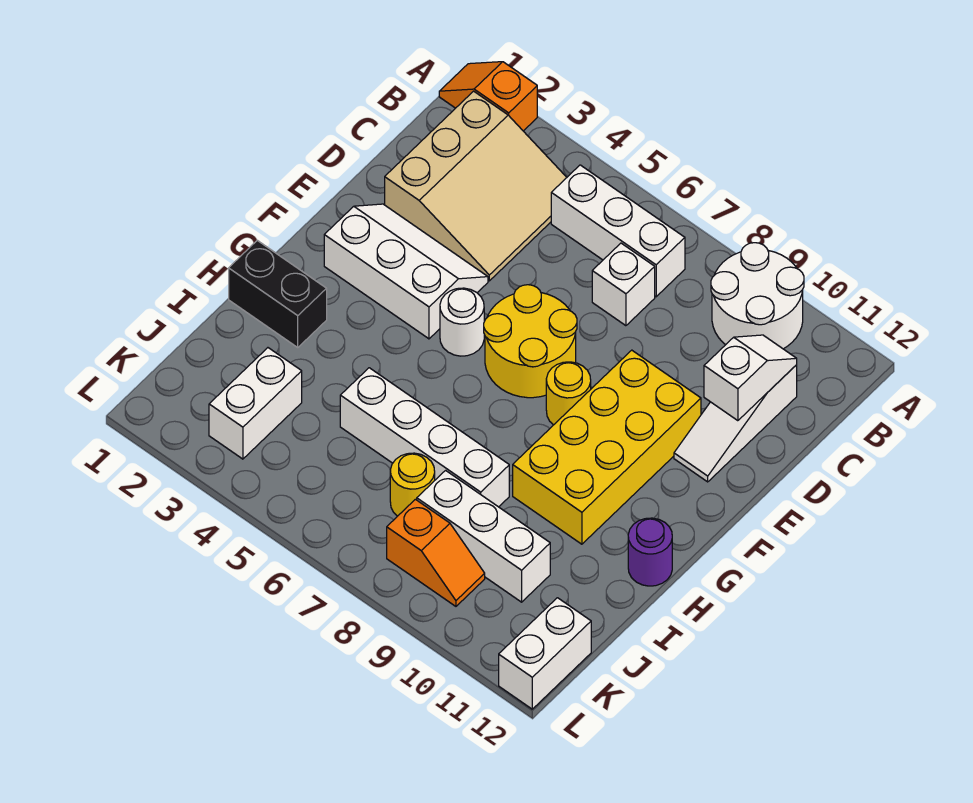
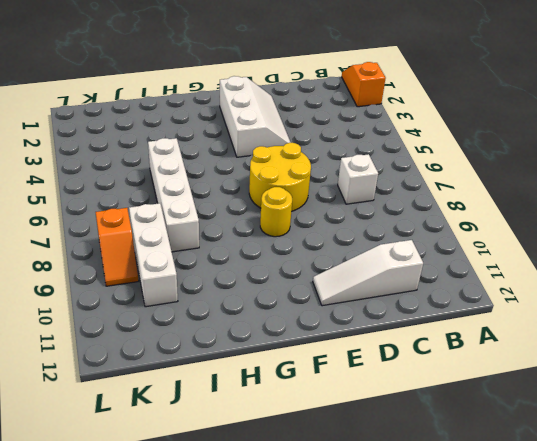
none -> white 2x2 round brick [711,243,804,349]
none -> tan 3x3 slope [385,91,567,281]
none -> white 1x3 brick [551,165,685,297]

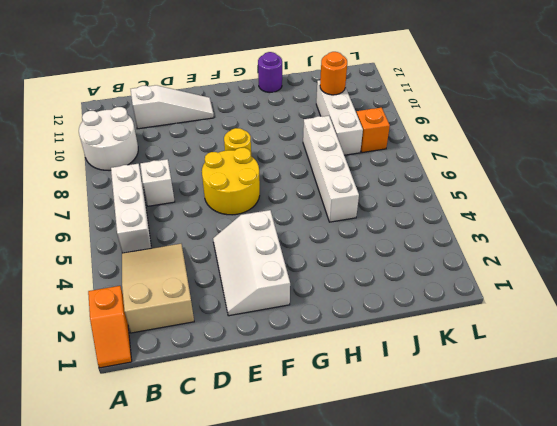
tan 2x3 slope [122,244,194,333] -> tan 3x3 slope [385,91,567,281]
orange 1x1 round brick [320,52,347,95] -> none
none -> yellow 2x4 brick [513,350,701,544]
none -> white 1x1 round brick [440,288,484,356]
none -> black 1x2 brick [229,240,327,347]

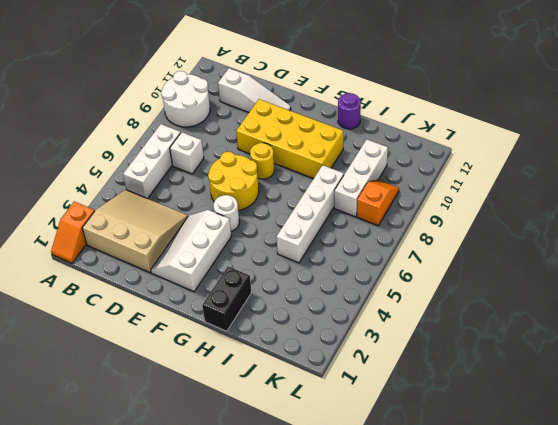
none -> white 1x2 brick [209,348,302,459]
none -> yellow 1x1 round brick [390,453,435,516]
none -> white 1x2 brick [499,598,591,709]

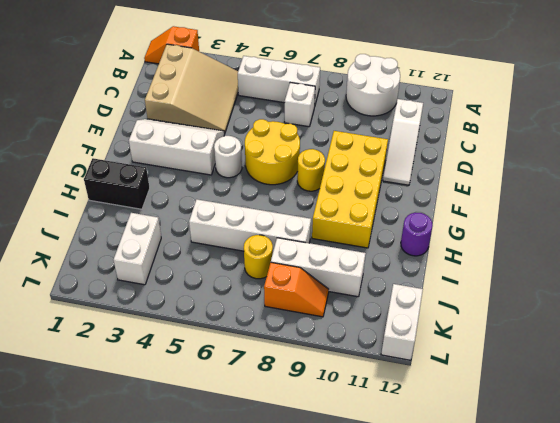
none -> white 1x2 slope [704,335,797,421]

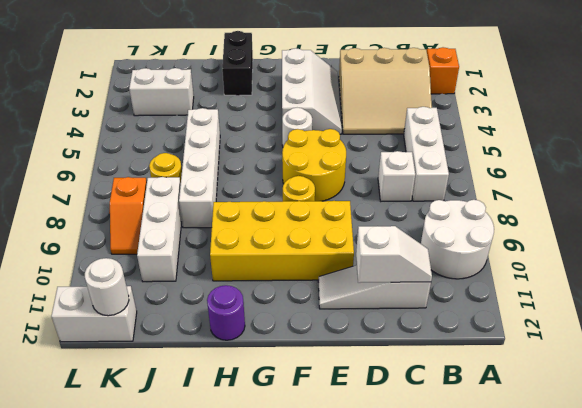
white 1x1 round brick [85,258,129,316] -> none

